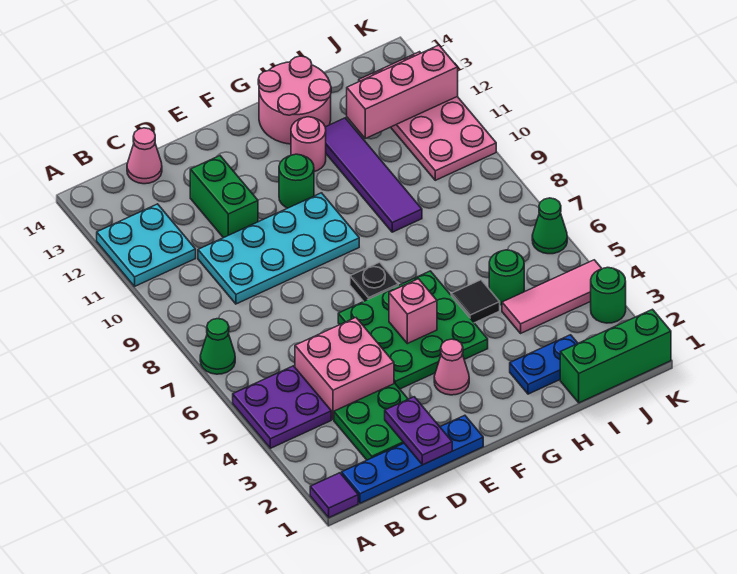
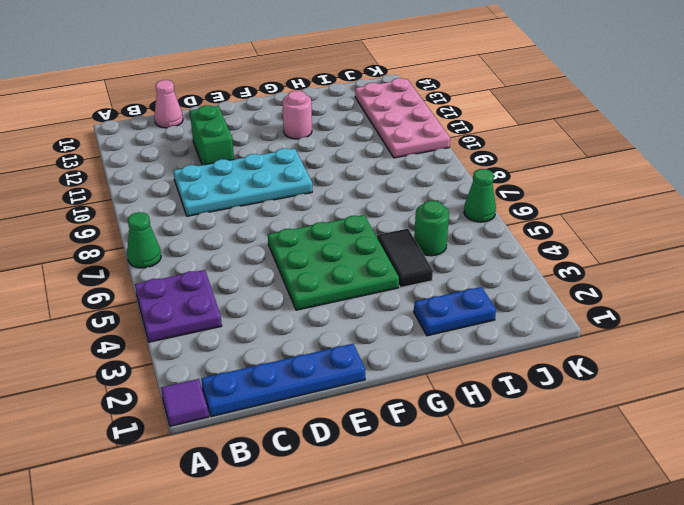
black 1x2 tile [377,229,433,288] -> black 1x1 tile [451,280,500,323]
none -> cyan 2x2 plate [97,204,196,286]
none -> green 2x2 plate [334,384,408,460]
none -> pink 2x2 brick [295,318,394,420]

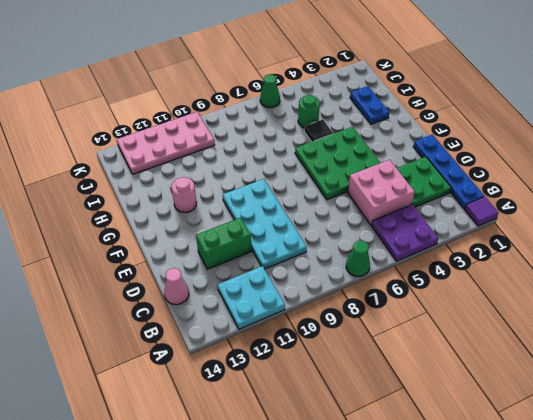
none -> pink 1x1 cone [434,339,469,395]
none -> black 1x1 plate [350,262,398,301]
none -> green 1x1 round brick [279,154,314,208]

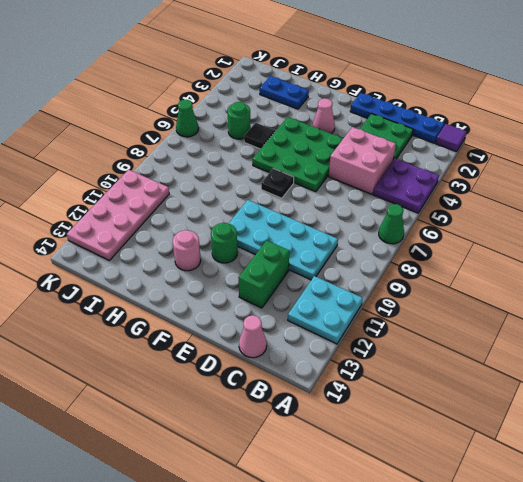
none -> pink 2x2 round brick [258,56,331,144]
none -> purple 1x4 tile [325,118,422,232]
none -> green 1x3 brick [560,309,671,403]

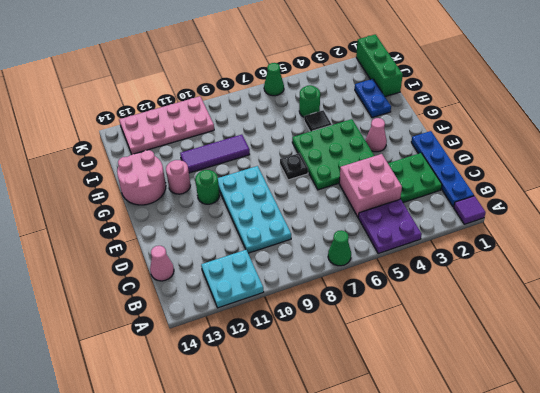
purple 1x3 tile [180,135,250,173] -> purple 1x4 tile [325,118,422,232]
none -> green 1x2 brick [190,156,258,238]
none -> pink 1x3 tile [502,260,602,333]
none -> green 1x1 round brick [591,267,626,323]

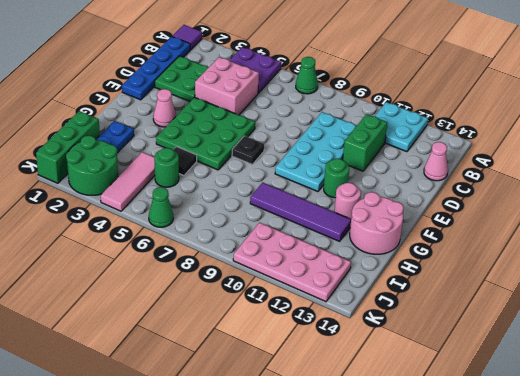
green 1x2 brick [343,114,387,171] -> green 1x2 brick turned to [190,156,258,238]
green 2x2 round brick [66,136,118,195] -> green 1x1 round brick [591,267,626,323]
none -> purple 1x2 plate [385,397,452,465]
none -> pink 1x1 brick [389,279,437,344]
none -> pink 1x3 brick [347,45,458,139]

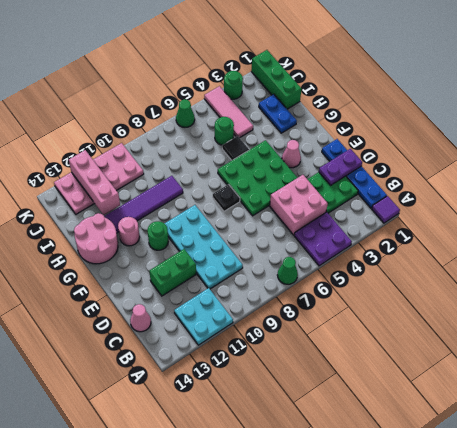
none -> pink 1x1 brick [389,279,437,344]

